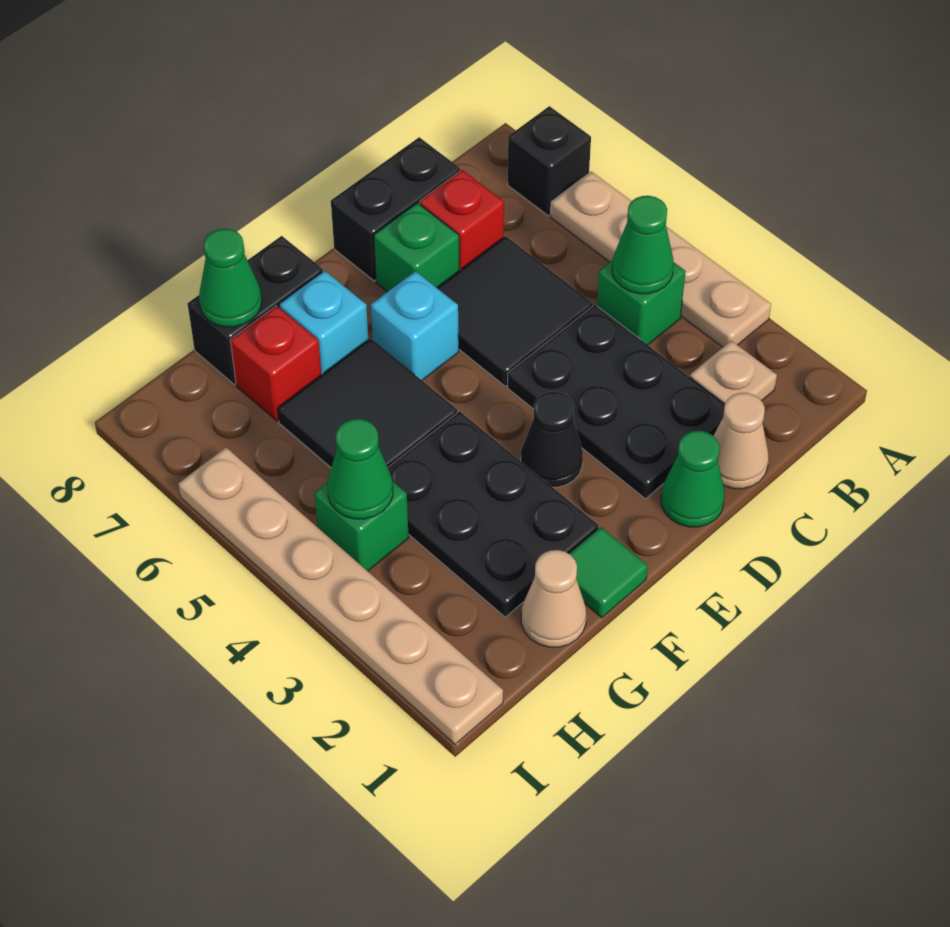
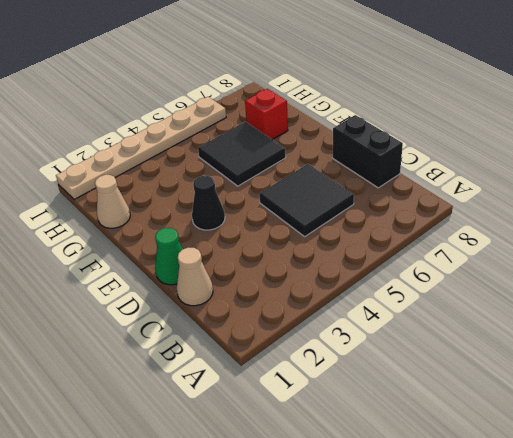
none -> tan 1x4 plate [550,172,771,347]
none -> black 1x1 brick [508,106,591,216]
none -> tan 1x1 plate [690,341,777,404]

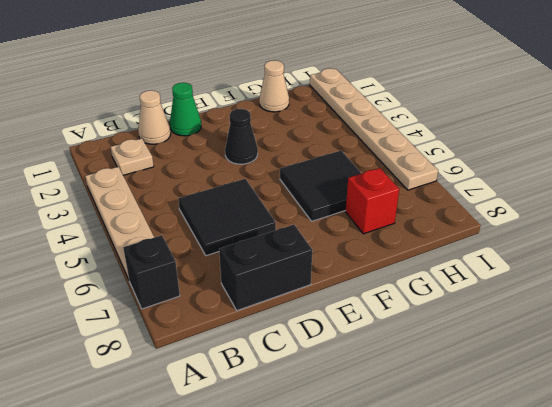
none -> green 1x1 brick [597,260,686,345]
none -> black 2x3 plate [508,305,725,499]
none -> red 1x1 brick [420,170,504,271]

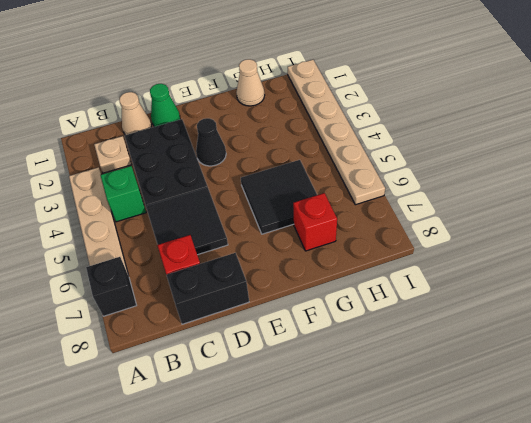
none -> green 1x1 brick [374,203,459,292]
none -> cyan 1x1 brick [371,271,459,380]
none -> green 1x1 tile [569,527,648,618]

